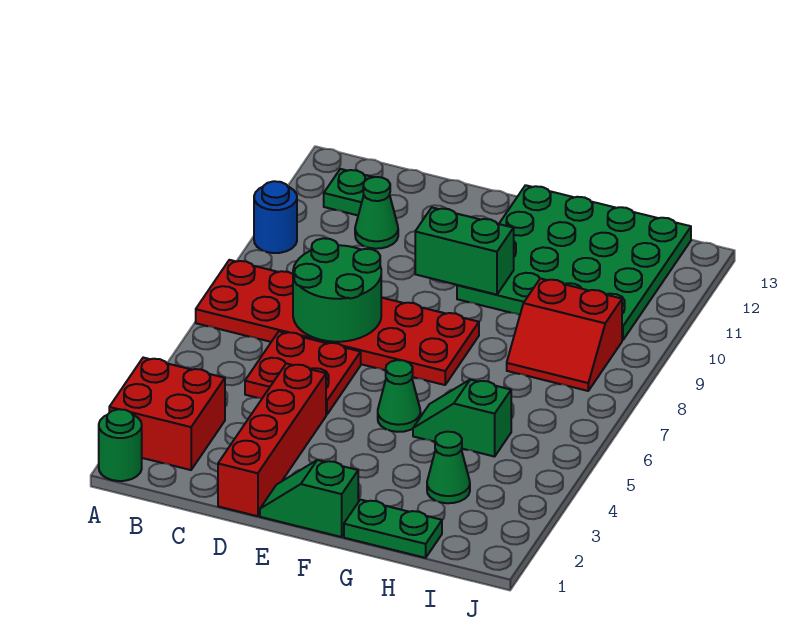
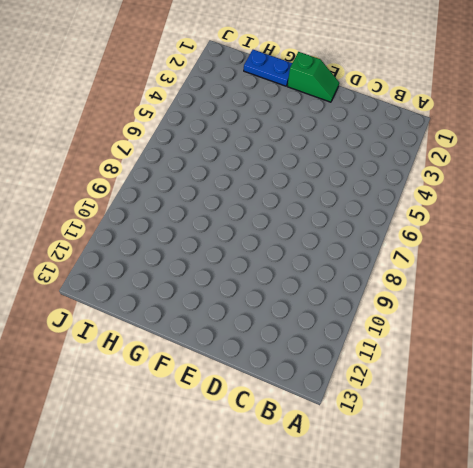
blue 1x2 plate [244,50,292,86] -> green 1x2 plate [344,500,442,558]
none -> green 1x1 round brick [99,409,142,481]
none -> red 2x2 brick [109,358,225,470]
none -> red 2x6 plate [196,260,479,385]

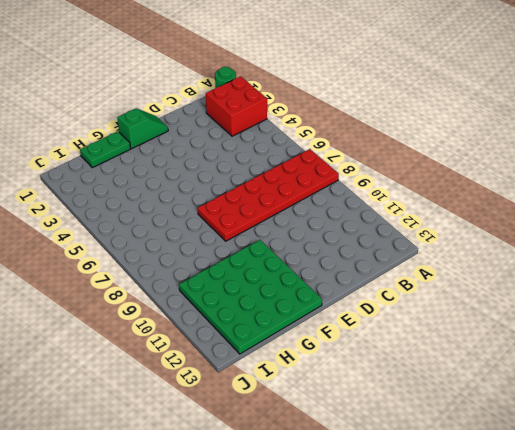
none -> blue 1x1 round brick [254,181,297,253]
none -> green 1x1 plate [324,169,372,215]
none -> red 2x2 plate [245,331,361,415]

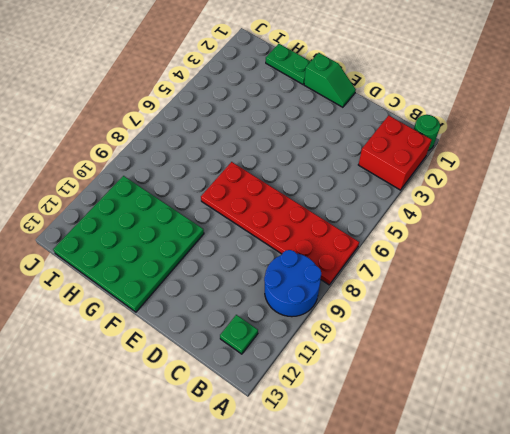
blue 2x2 round brick [264,250,321,317] -> blue 1x1 round brick [254,181,297,253]
none -> red 2x2 plate [245,331,361,415]
none -> green 1x1 cone [355,177,398,249]
none -> red 1x4 brick [218,363,326,516]

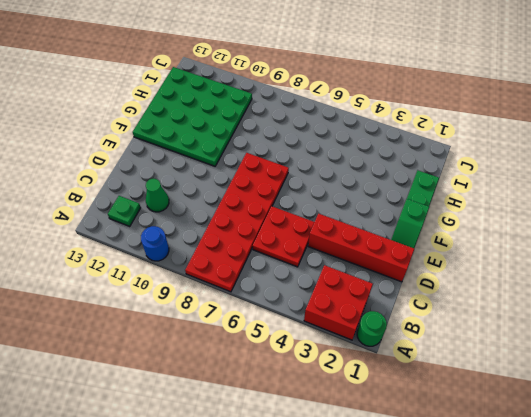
none -> green 1x1 cone [378,360,421,432]
none -> green 1x2 slope [413,380,511,457]
none -> green 1x1 cone [427,432,470,503]

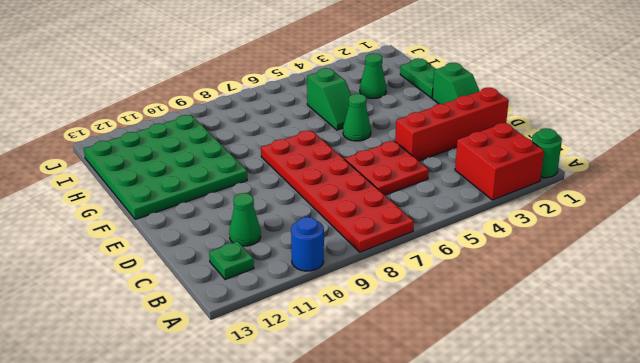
none -> red 2x2 slope [507,278,622,391]
none -> green 2x2 round brick [293,238,382,342]
none -> green 1x2 brick [415,208,514,295]

